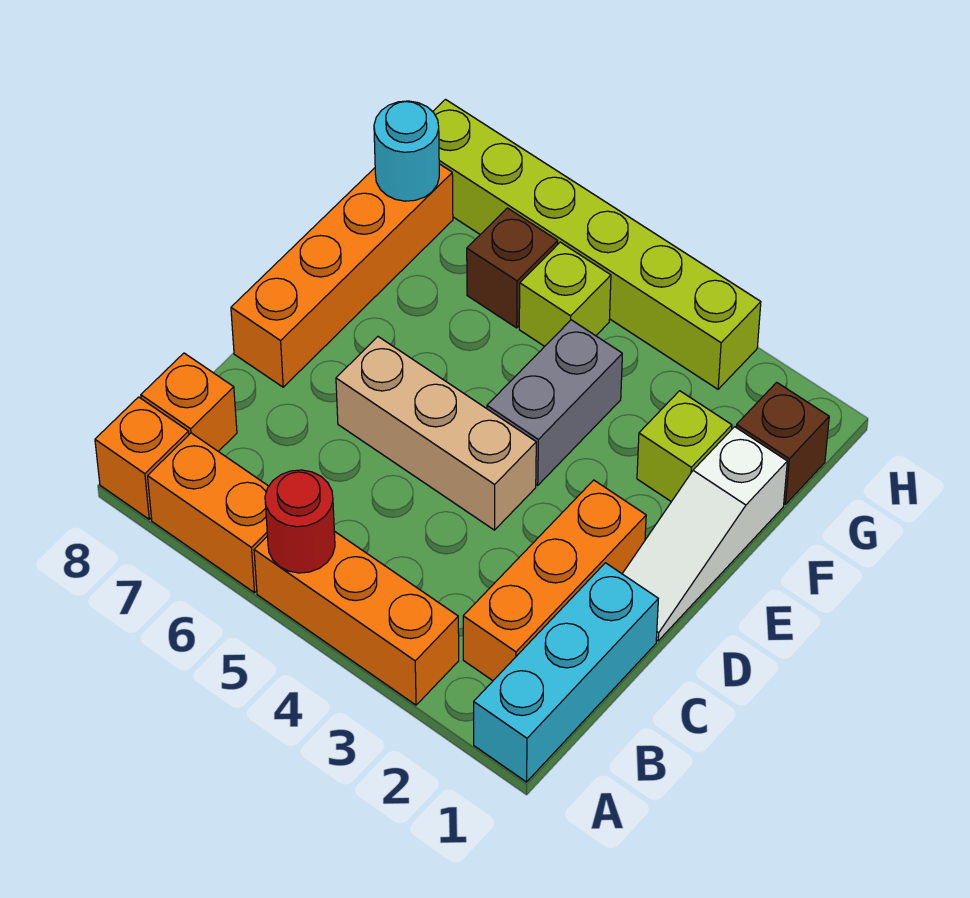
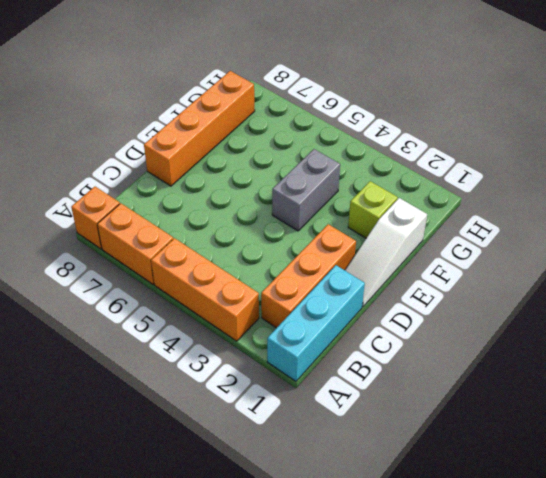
none -> orange 1x1 brick [141,353,237,451]
none -> tan 1x3 brick [336,337,536,530]
none -> brown 1x1 brick [736,382,829,504]

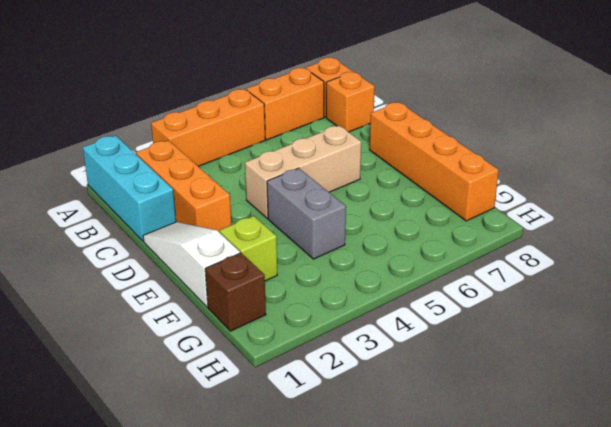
none -> lime 1x1 brick [519,242,611,346]
none -> brown 1x1 brick [467,208,558,328]
none -> lime 1x6 brick [433,100,761,389]

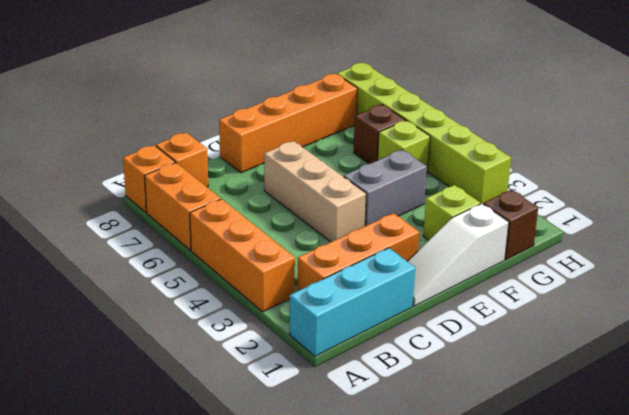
none -> red 1x1 round brick [265,470,335,573]
none -> cyan 1x1 round brick [374,101,439,201]

